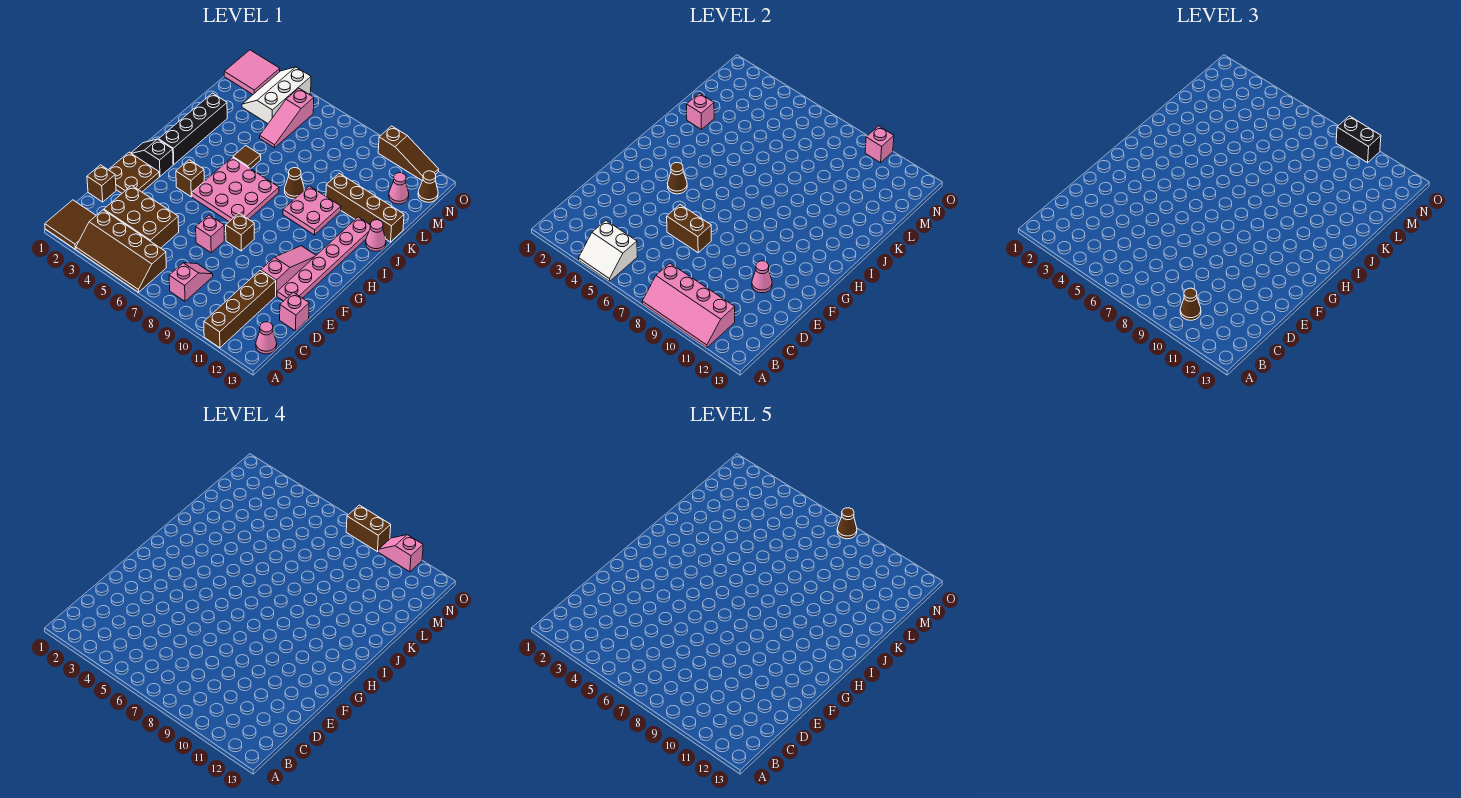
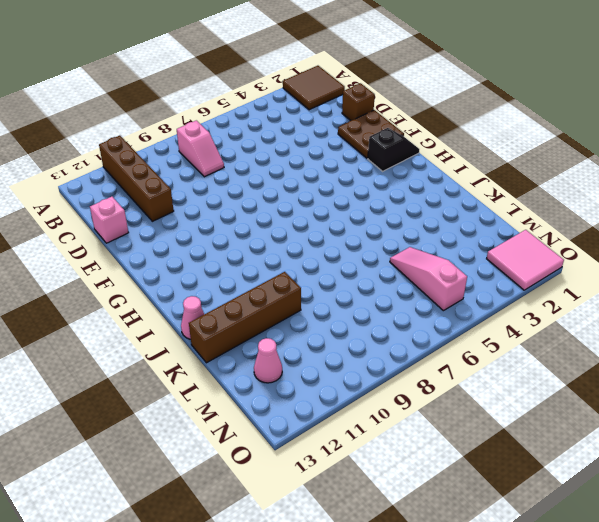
none -> brown 2x4 slope [76,210,166,292]
none -> pink 1x1 cone [256,322,277,354]
none -> brown 2x3 brick [104,185,179,248]
none -> pink 1x1 brick [196,215,224,253]

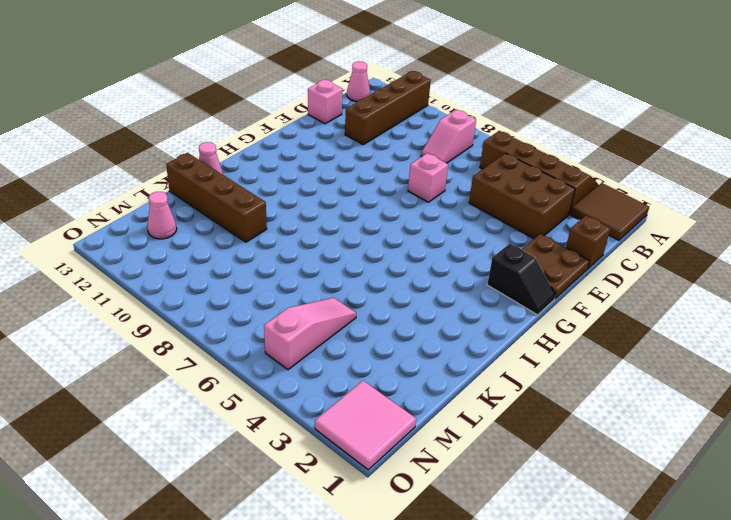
none -> pink 1x3 slope [261,246,316,296]
none -> pink 1x6 plate [277,217,370,301]
none -> brown 1x1 brick [226,213,254,251]
none -> brown 1x1 brick [176,160,204,197]

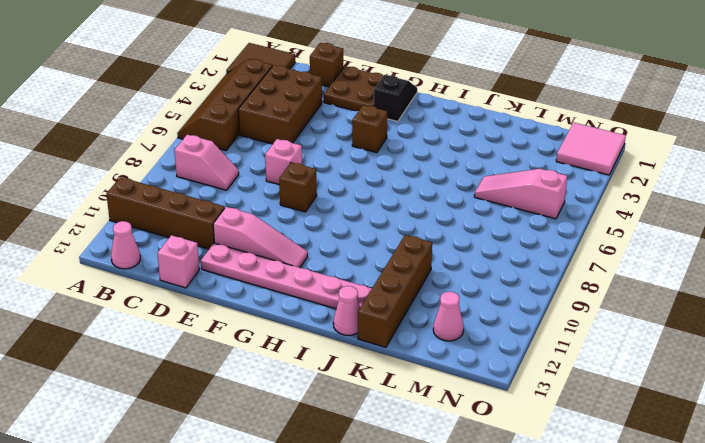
none -> pink 3x3 plate [192,157,279,222]
none -> black 1x4 brick [159,93,227,165]
none -> pink 2x2 plate [283,186,341,235]
none -> brown 1x1 tile [233,146,261,169]

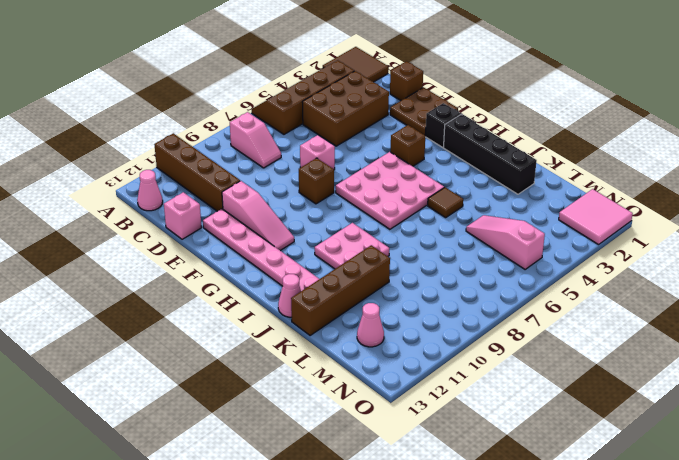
none -> brown 1x1 cone [285,168,304,199]
none -> white 2x3 slope [242,67,311,123]
none -> brown 1x1 cone [418,171,438,202]
none -> brown 1x3 slope [378,126,439,181]

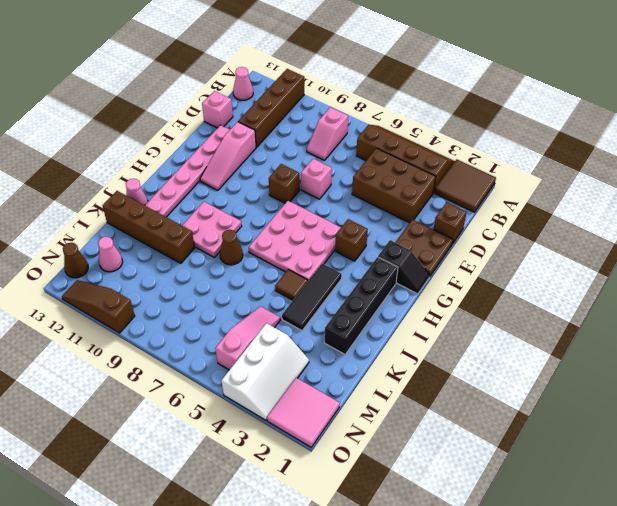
black 1x3 tile [282,264,342,331] -> none
none -> white 2x2 slope [579,221,638,281]
none -> pink 2x4 slope [642,263,735,348]
none -> brown 1x2 brick [667,205,711,253]
none -> pink 1x1 cone [752,261,772,293]

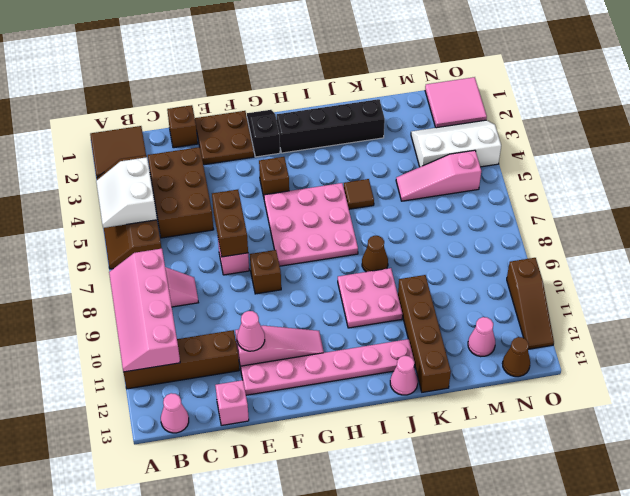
none -> brown 1x1 cone [667,163,687,194]
none -> pink 1x1 brick [687,93,714,130]
none -> pink 1x1 brick [865,126,894,163]
none -> brown 1x1 cone [1180,288,1201,320]

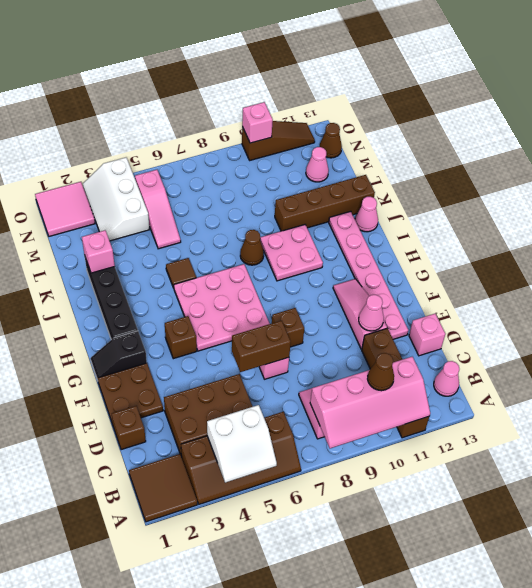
none -> brown 1x1 cone [667,163,687,194]
none -> black 1x2 brick [1336,116,1381,163]
none -> brown 1x2 brick [346,505,391,552]
none -> pink 1x2 slope [378,535,423,572]

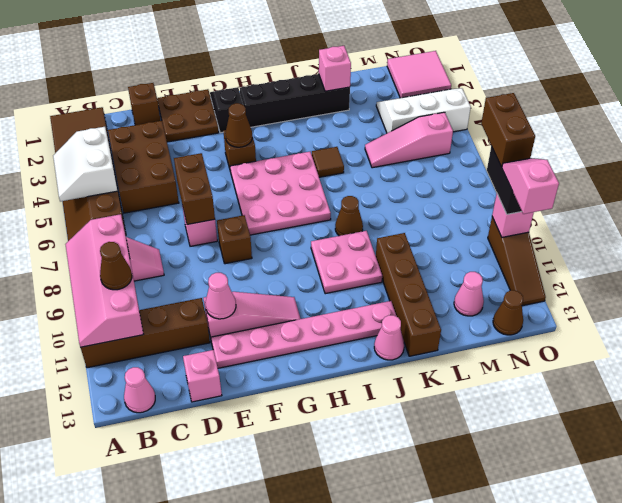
none -> brown 1x1 cone [837,508,857,539]

